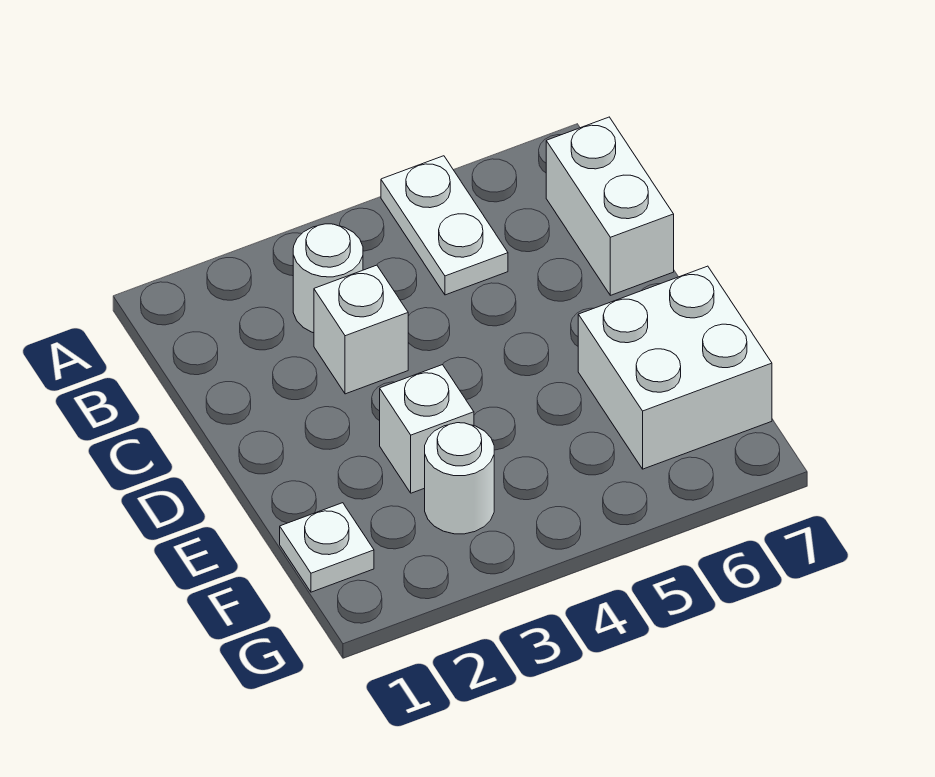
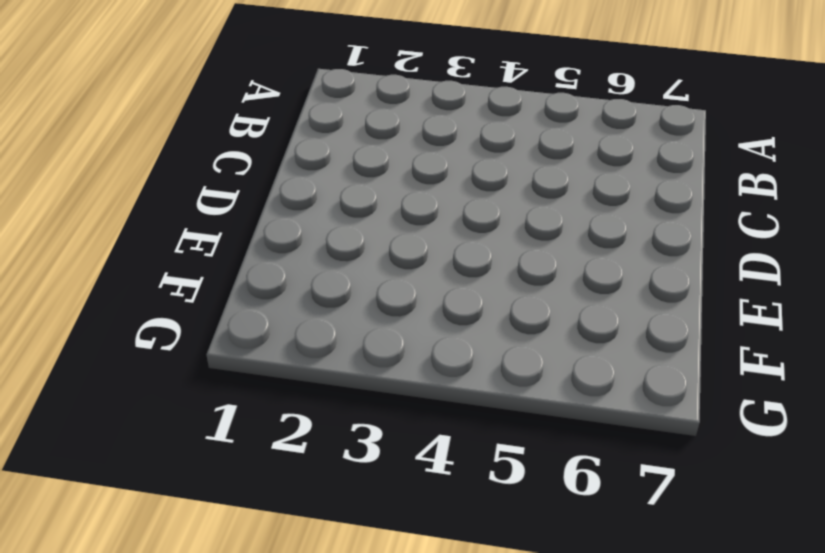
none -> white 1x2 plate [381,156,508,295]
none -> white 1x1 round brick [293,224,363,333]

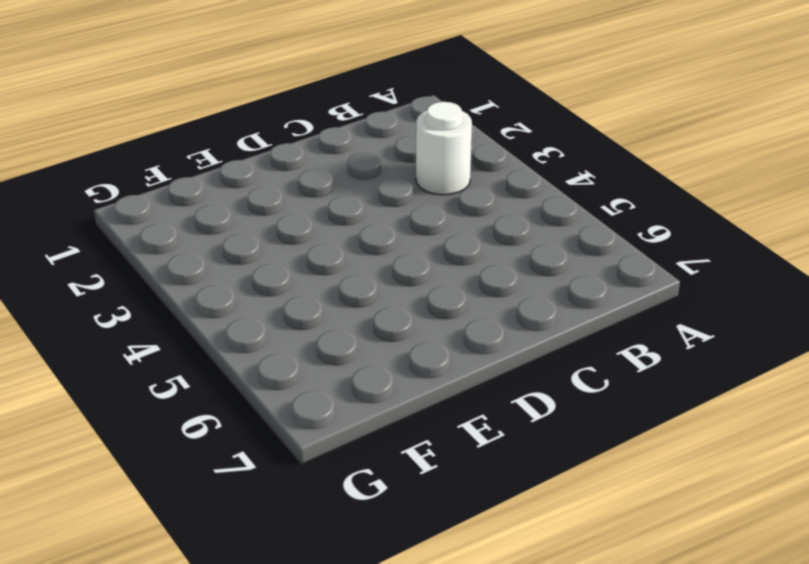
none -> white 1x2 plate [381,156,508,295]
none -> white 1x2 brick [546,117,674,295]

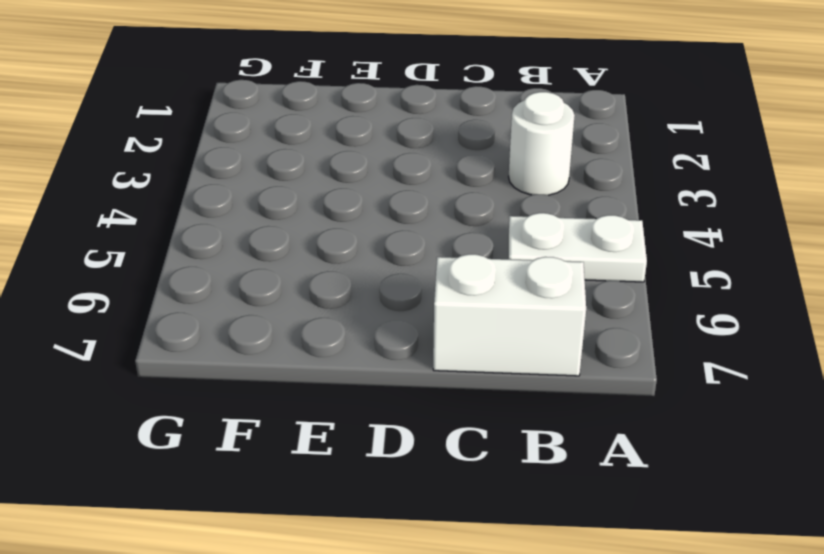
none -> white 1x1 brick [314,265,408,394]
none -> white 1x1 brick [380,365,474,493]

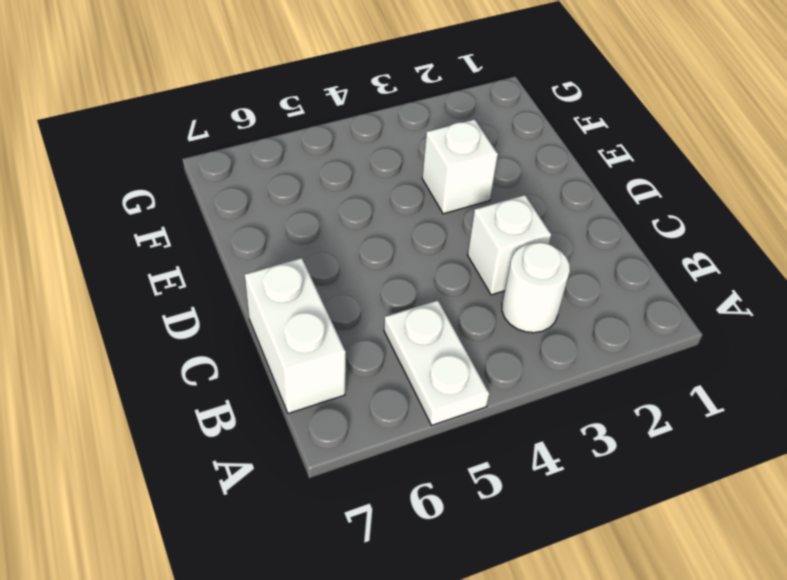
none -> white 2x2 brick [578,266,772,469]
none -> white 1x1 plate [280,503,374,592]

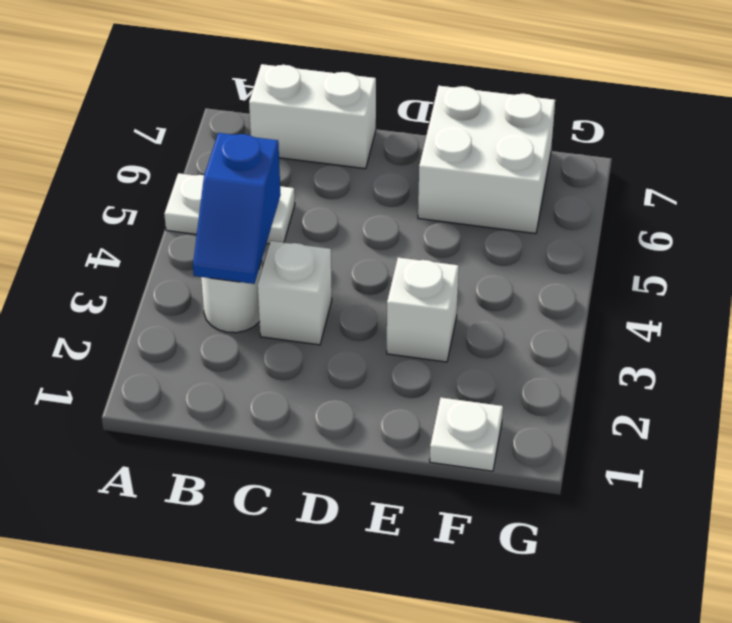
blue 1x2 slope [193,133,281,284] -> none
none -> white 1x1 round brick [425,423,494,534]

